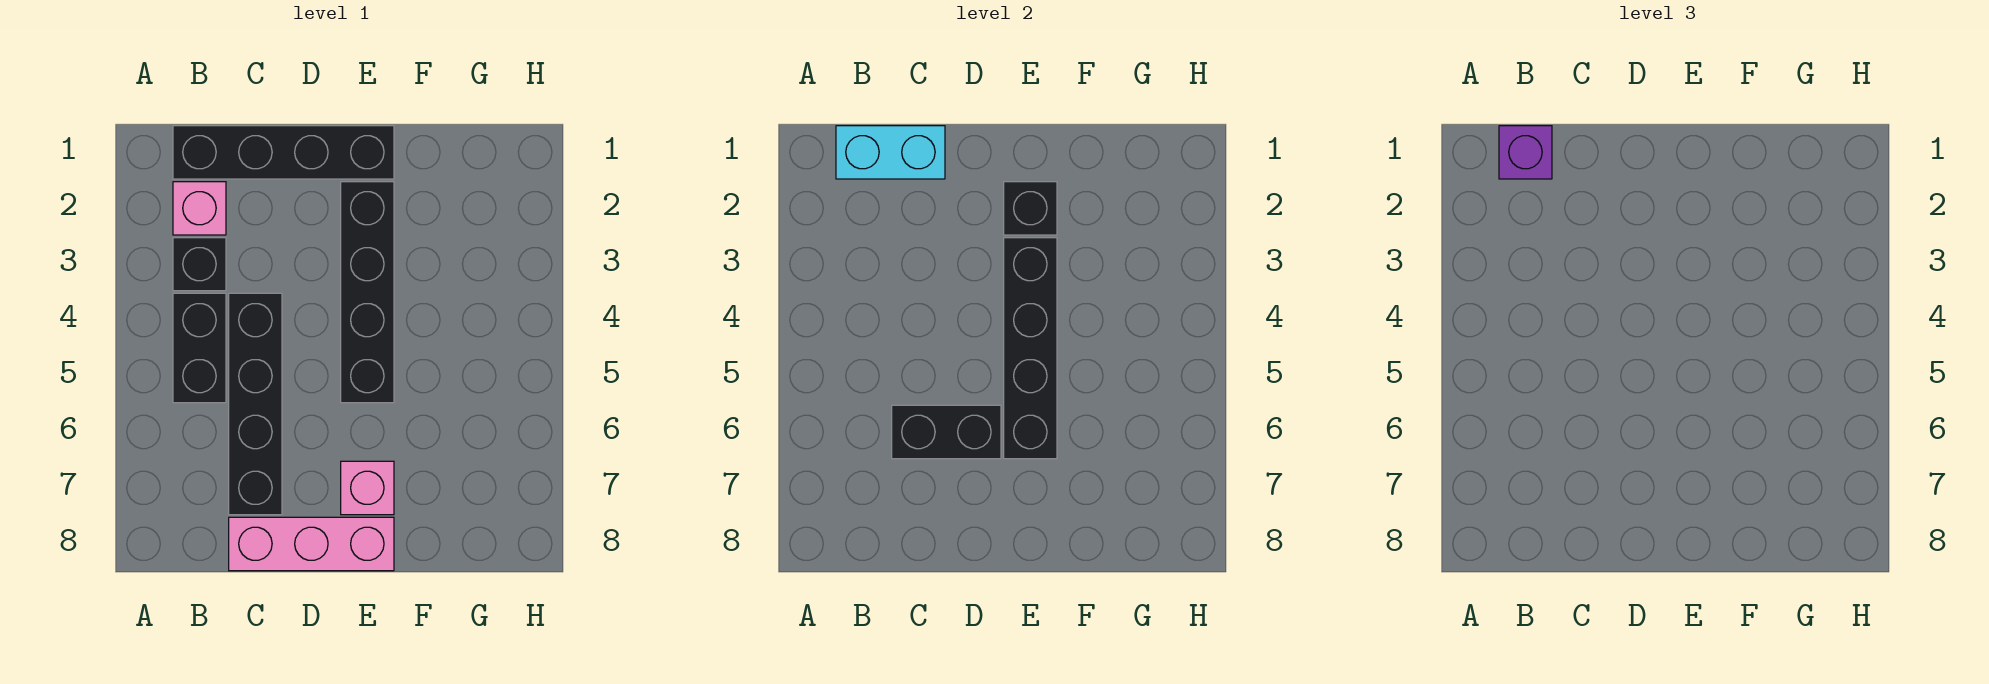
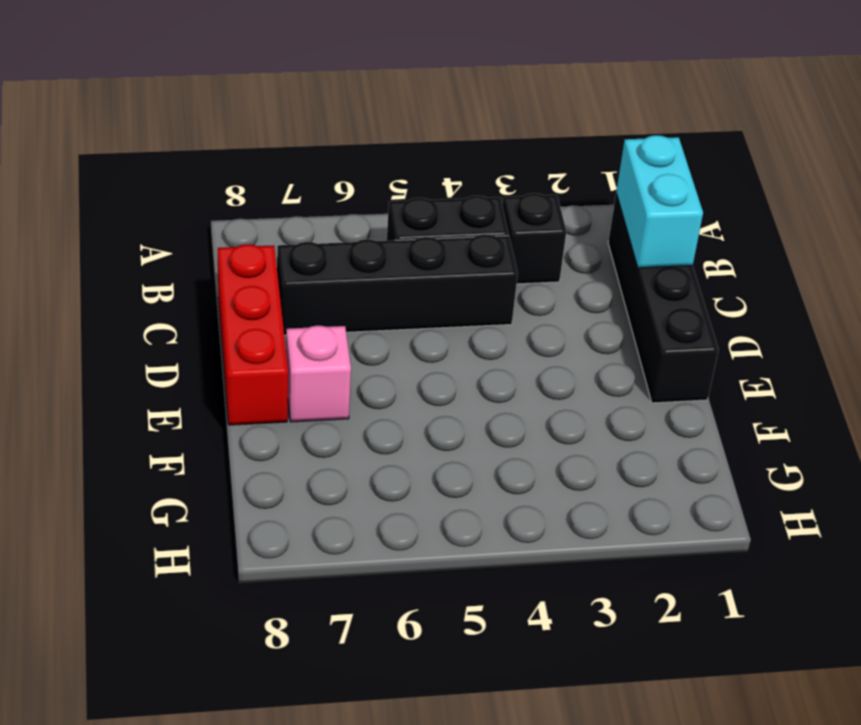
red 1x3 brick [218,244,288,425] -> pink 1x3 brick [229,517,394,571]
none -> pink 1x1 brick [173,182,226,235]
none -> black 1x4 brick [341,182,394,403]
none -> black 1x2 brick [892,405,1001,459]

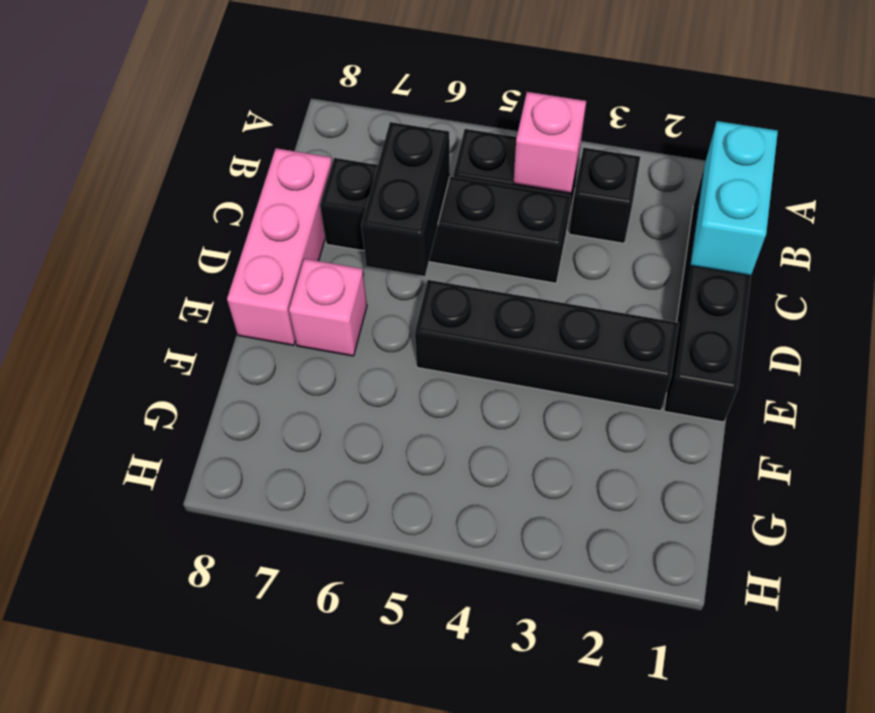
pink 1x1 brick [514,92,586,193] -> pink 1x1 brick moved to [173,182,226,235]
none -> black 1x1 brick [1004,182,1057,235]
none -> black 1x4 brick [1004,238,1057,459]
none -> purple 1x1 brick [1499,126,1552,179]

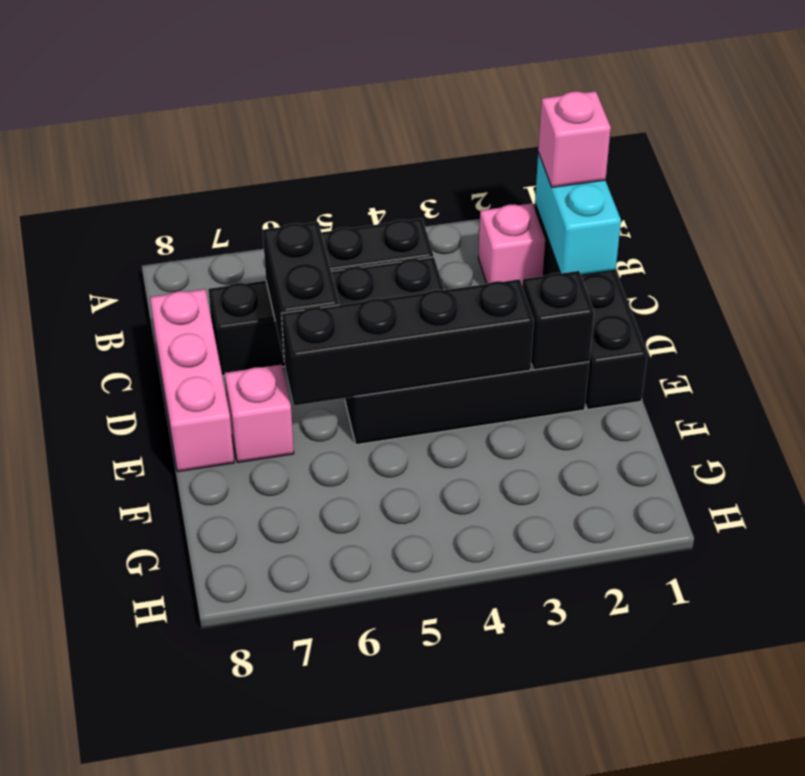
pink 1x1 brick [538,91,611,187] -> purple 1x1 brick [1499,126,1552,179]
none -> black 1x1 brick [173,238,226,291]

